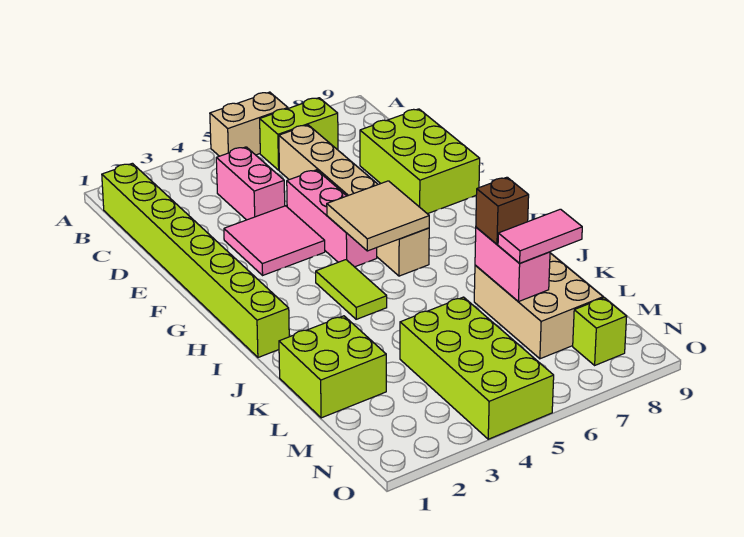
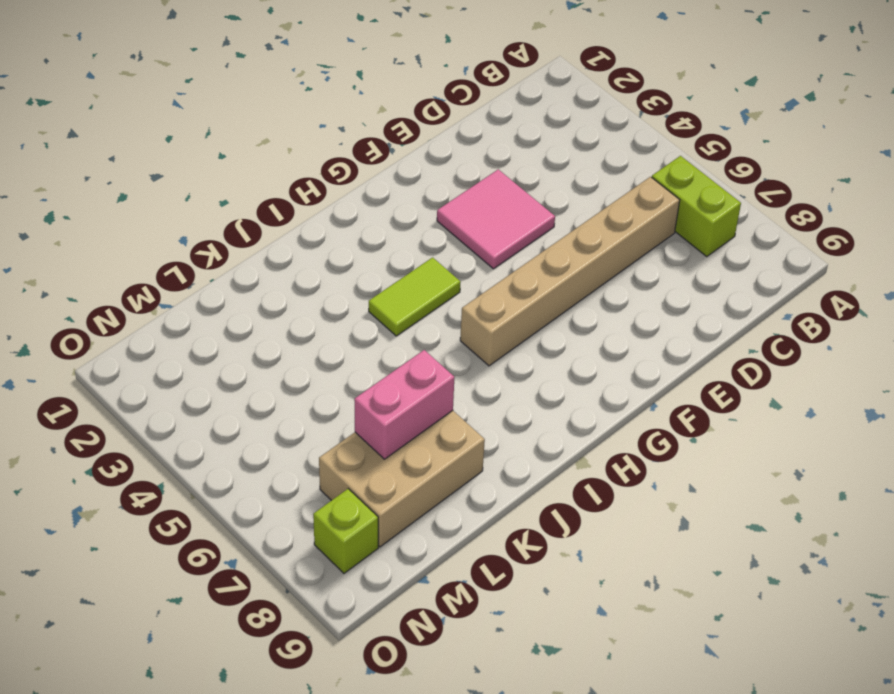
none -> tan 1x2 brick [210,92,288,156]
none -> lime 1x8 brick [102,163,289,357]
none -> pink 1x2 brick [216,147,285,220]

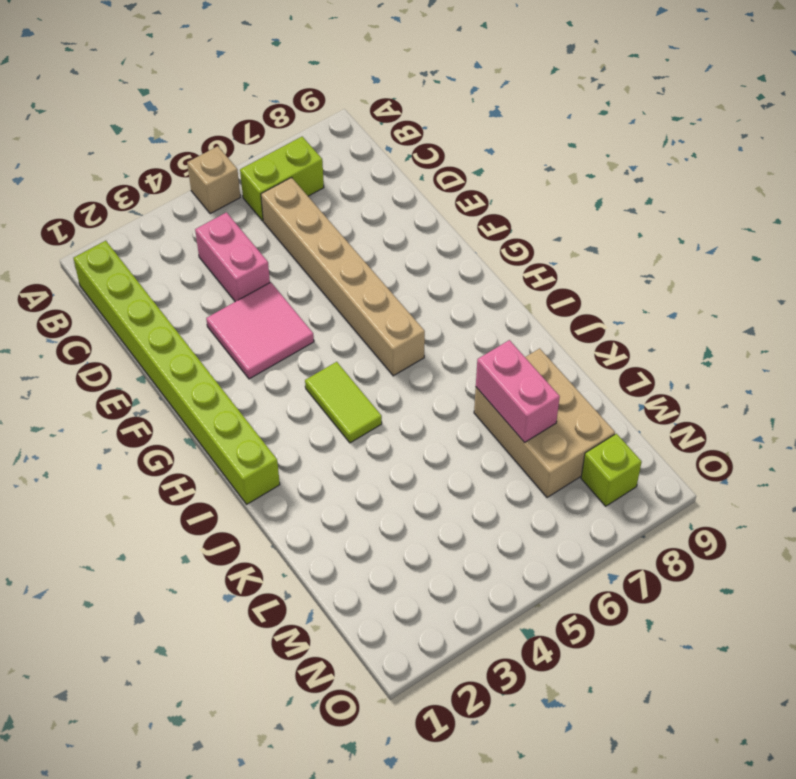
tan 1x1 brick [187,146,240,214] -> tan 1x2 brick [210,92,288,156]
none -> lime 2x3 brick [360,109,480,214]
none -> pink 1x3 brick [287,170,377,267]
none -> lime 2x2 brick [279,316,386,418]

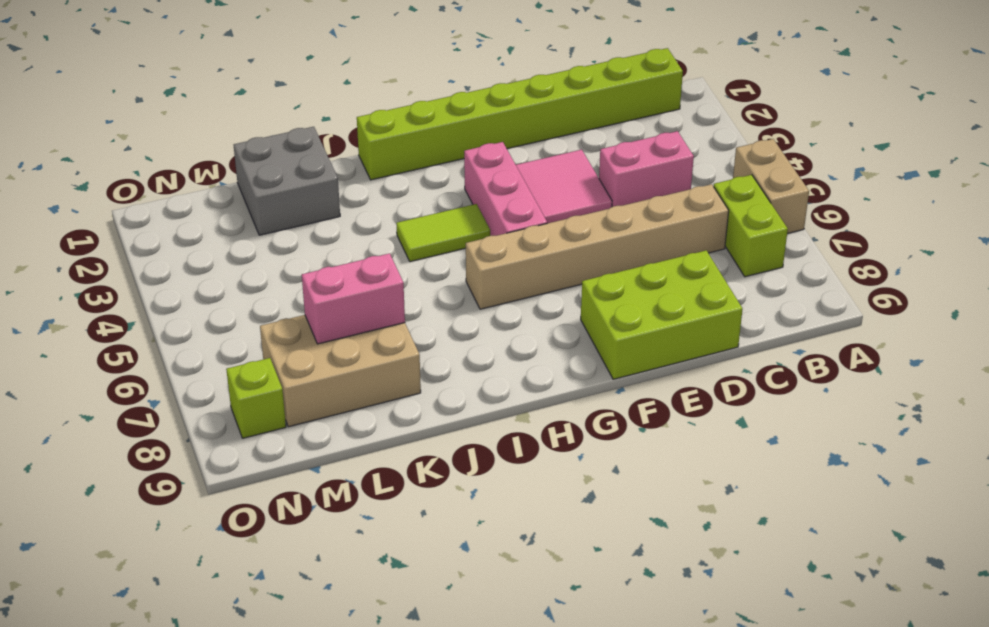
pink 1x3 brick [464,142,547,236] -> pink 1x3 brick turned to [287,170,377,267]
grey 2x2 brick [234,127,340,235] -> lime 2x2 brick [279,316,386,418]
none -> lime 2x4 brick [400,297,554,439]
none -> tan 2x2 tile [327,181,429,251]
none -> brown 1x1 brick [476,177,529,244]

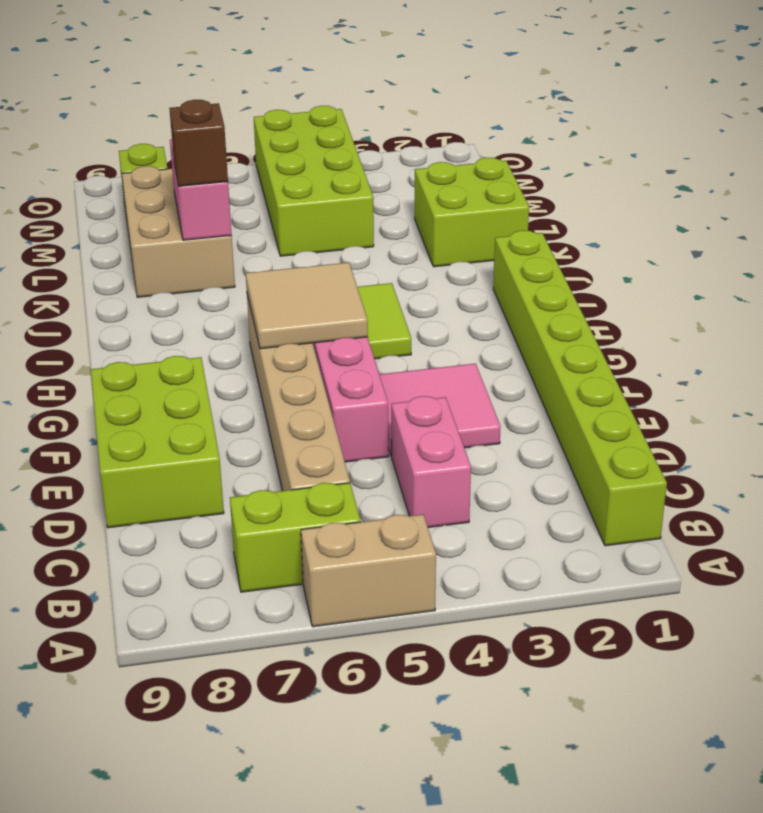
none -> pink 1x2 tile [498,209,582,263]

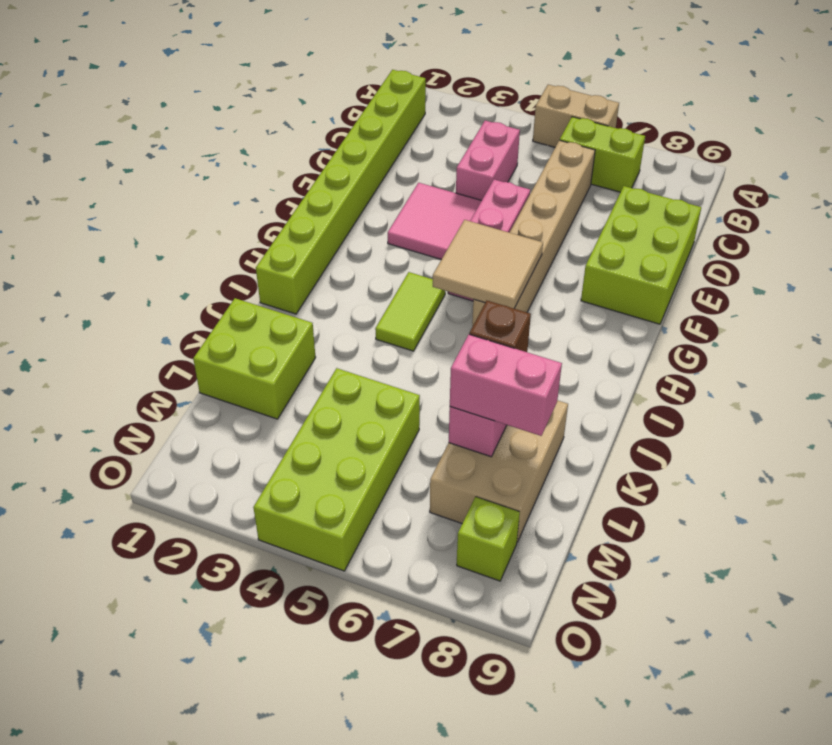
pink 1x2 brick [450,334,562,436] -> pink 1x2 tile [498,209,582,263]

